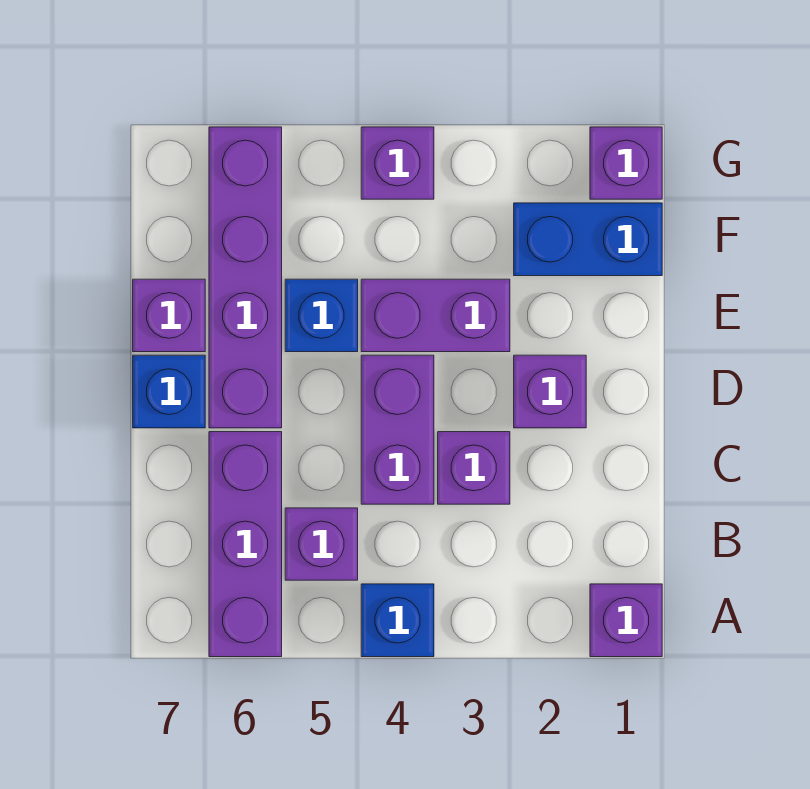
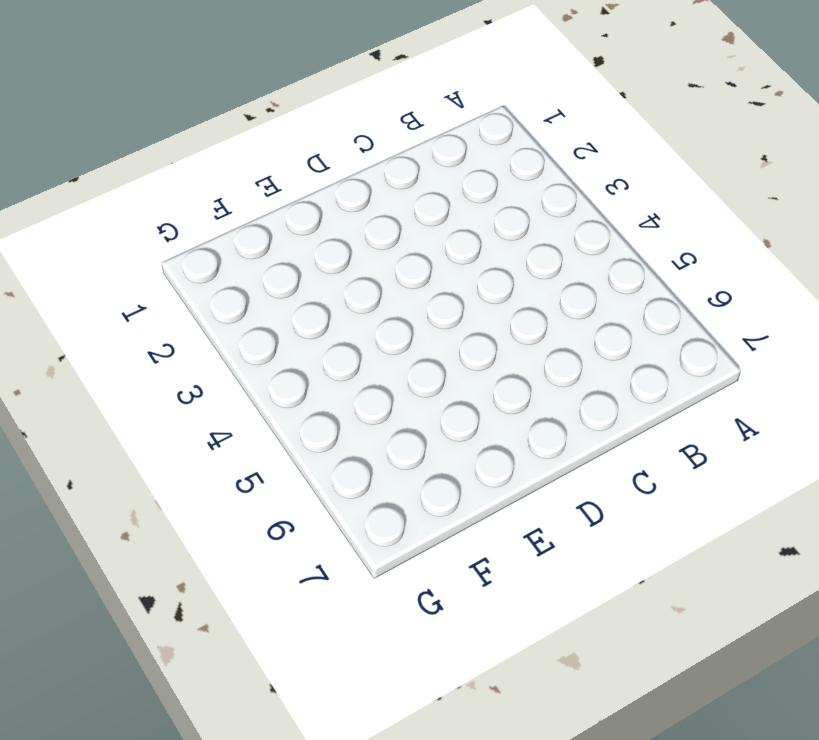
none -> purple 1x1 brick [590,584,662,657]
none -> blue 1x1 brick [361,584,434,657]
none -> purple 1x3 brick [209,432,282,657]

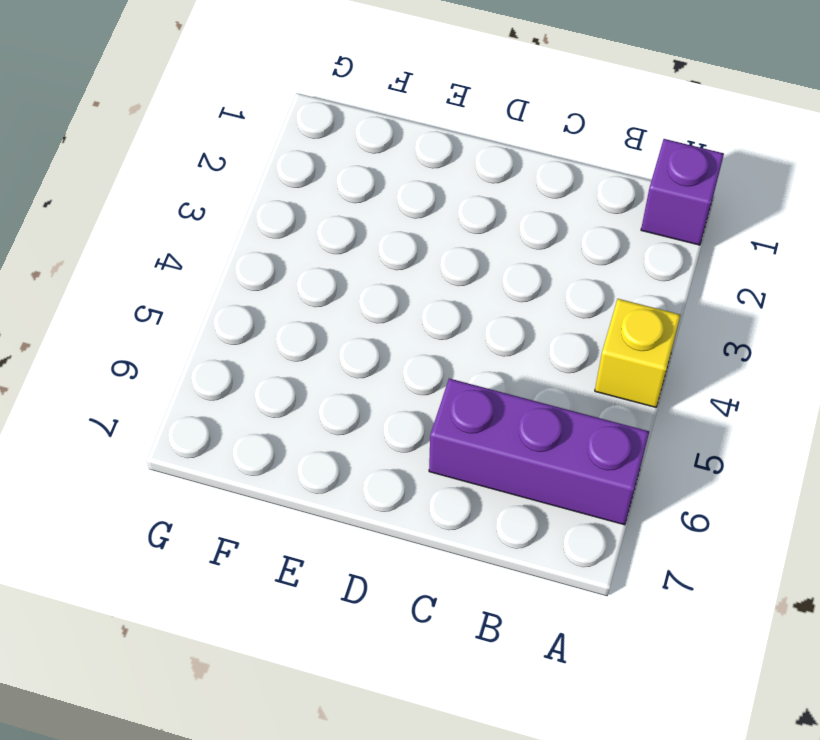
yellow 1x1 brick [595,299,681,407] -> blue 1x1 brick [361,584,434,657]
none -> purple 1x1 brick [285,508,358,580]
none -> purple 1x1 brick [438,432,510,504]
none -> purple 1x2 brick [361,355,434,504]

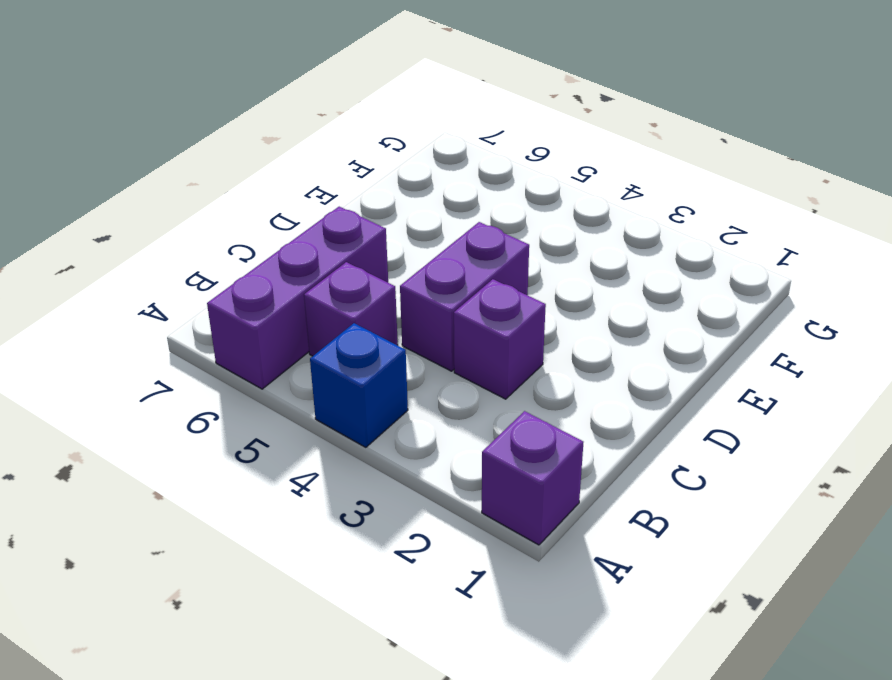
none -> purple 1x1 brick [514,355,586,428]
none -> purple 1x4 brick [209,127,282,428]
none -> blue 1x1 brick [133,355,205,428]

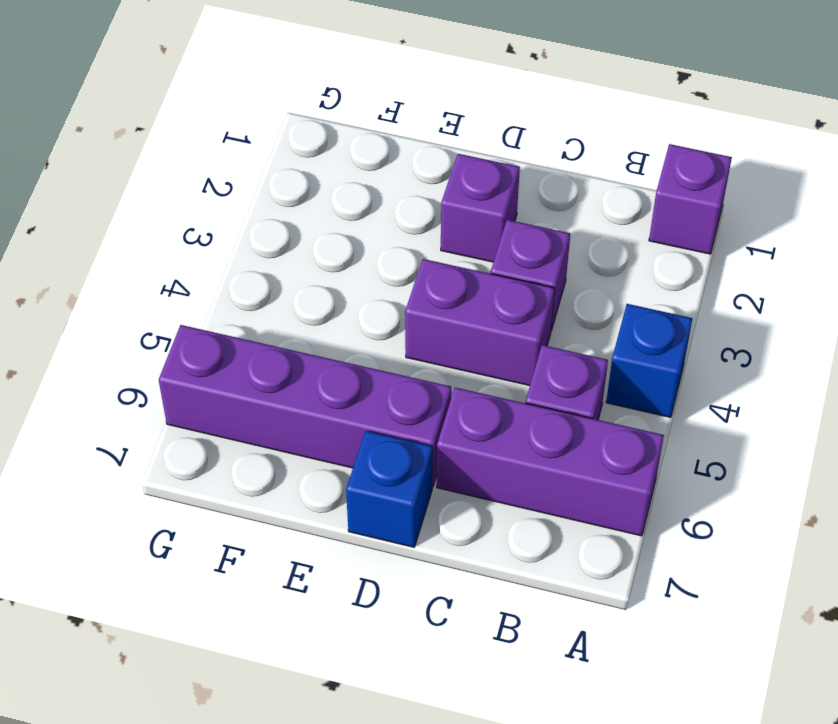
none -> purple 1x2 brick [361,279,510,352]
none -> blue 1x1 brick [285,279,358,352]
none -> purple 1x1 brick [133,279,205,352]

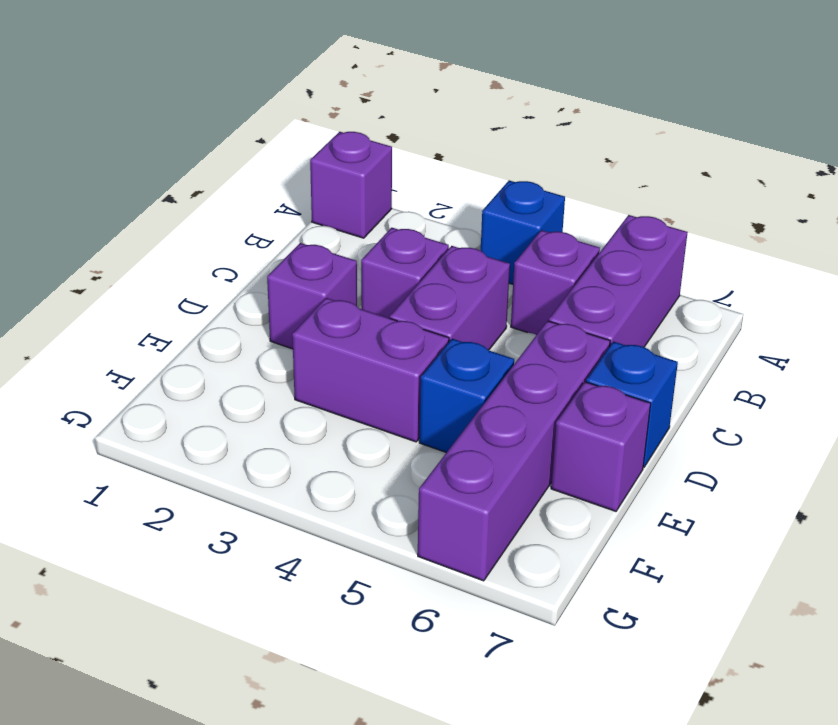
none -> blue 1x2 brick [514,203,662,276]
none -> purple 1x1 brick [590,127,662,199]
none -> purple 1x1 brick [361,127,434,199]

